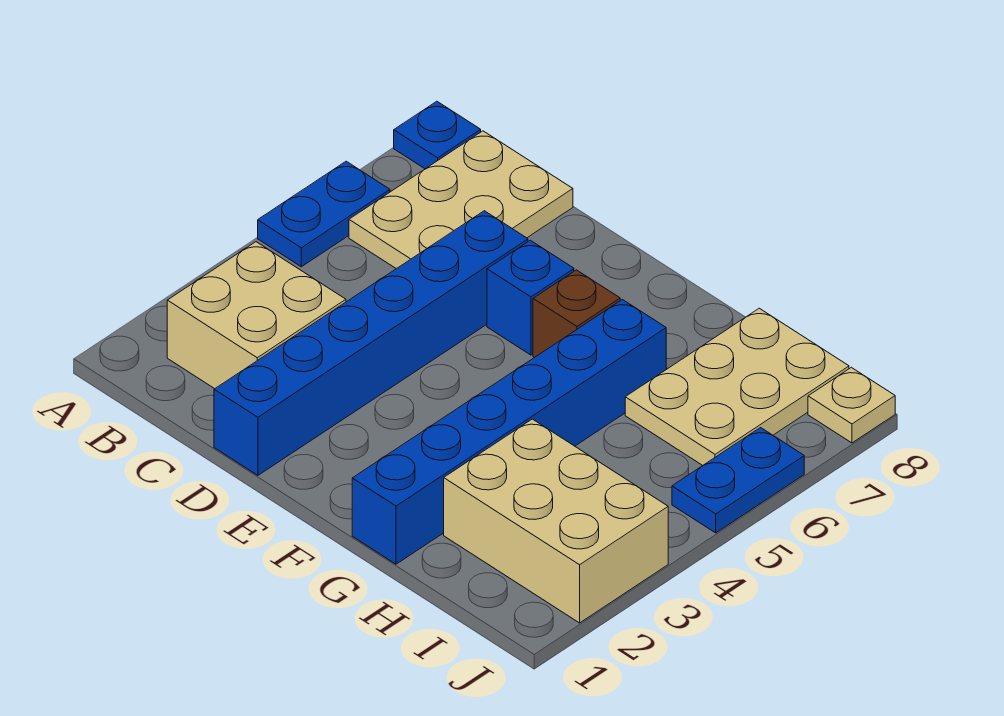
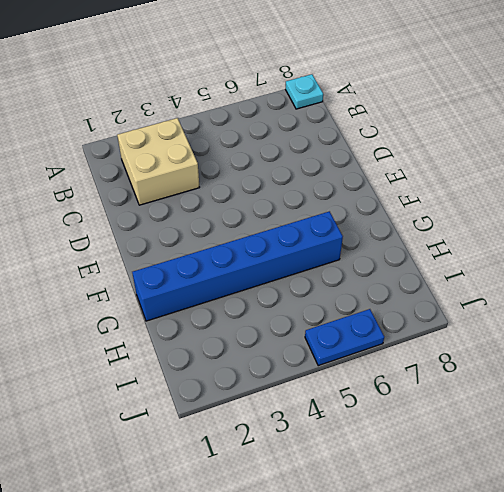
cyan 1x1 plate [285,74,323,109] -> blue 1x1 plate [394,101,481,169]
none -> blue 1x2 plate [258,161,390,267]
none -> tan 2x3 plate [349,131,573,269]
none -> blue 1x6 brick [214,211,528,475]

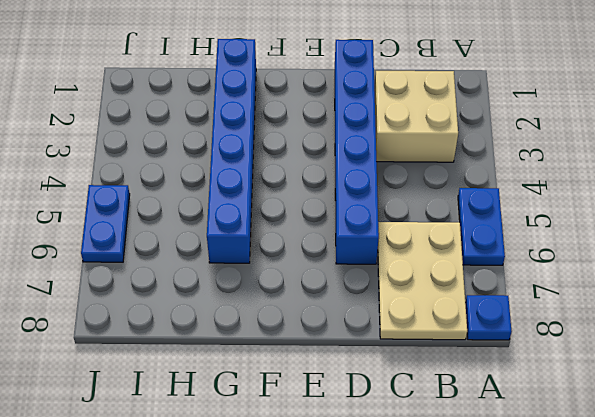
none -> blue 1x1 brick [487,240,574,355]
none -> brown 1x1 brick [533,270,620,358]
none -> tan 2x3 brick [444,419,668,623]

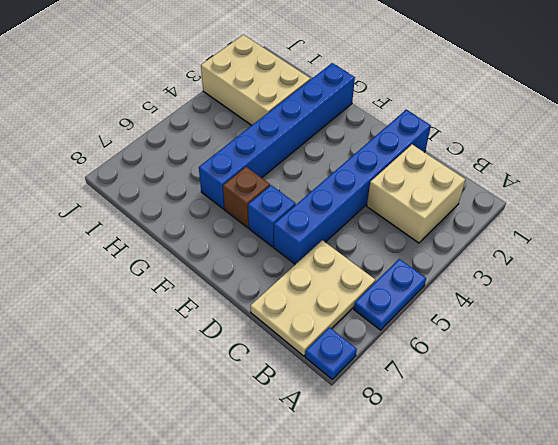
none -> tan 2x3 plate [625,308,849,466]
none -> blue 1x2 plate [672,428,804,533]
none -> tan 1x1 plate [808,367,895,443]

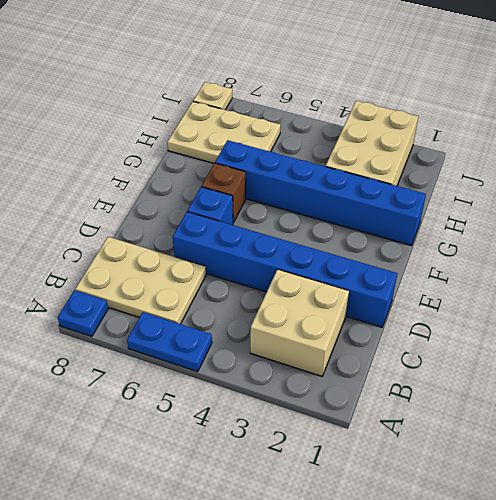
none -> blue 1x2 plate [672,428,804,533]

